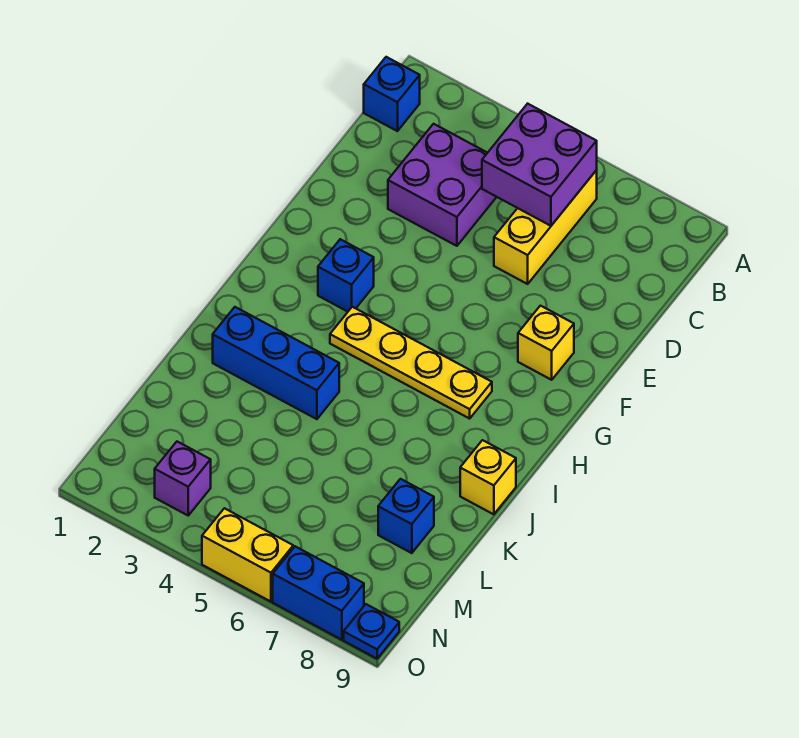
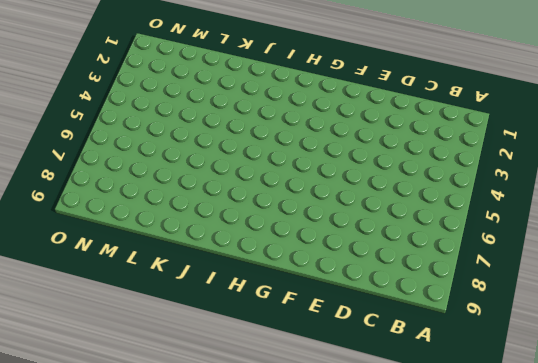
none -> blue 1x1 brick [364,57,420,131]
none -> yellow 1x3 brick [494,170,597,284]
none -> purple 2x2 brick [388,124,496,246]

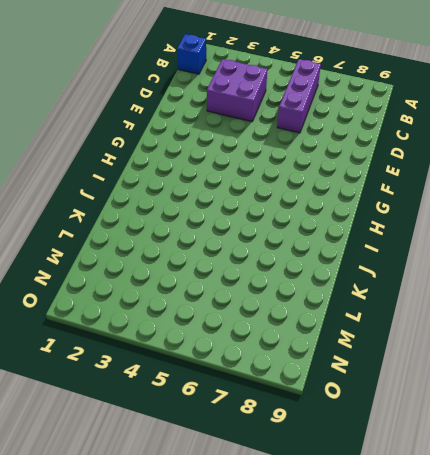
purple 1x3 brick [277,59,321,133] -> yellow 1x3 brick [494,170,597,284]
none -> yellow 1x1 brick [518,306,574,380]
none -> blue 1x1 brick [318,239,374,312]
none -> yellow 1x4 plate [330,307,492,419]

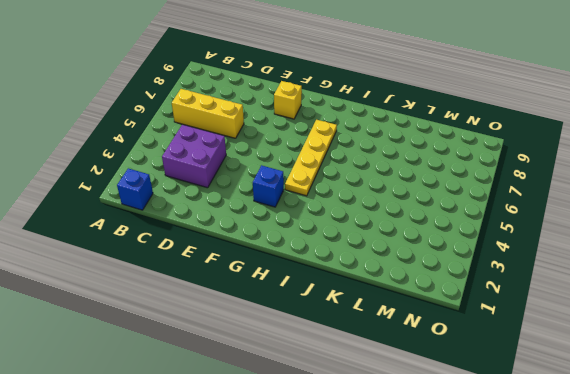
none -> blue 1x3 brick [213,307,339,419]
none -> yellow 1x1 brick [460,440,516,514]
none -> blue 1x1 brick [378,479,434,553]

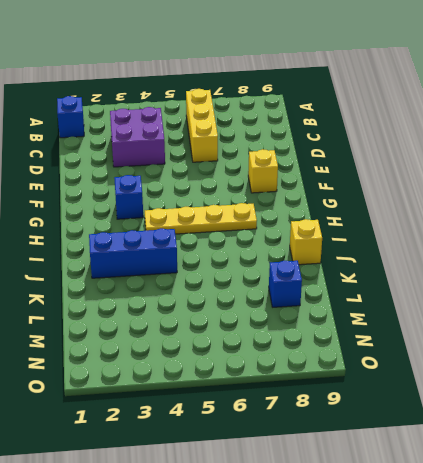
none -> purple 1x1 brick [155,442,211,515]
none -> yellow 1x2 brick [202,508,293,602]
none -> blue 1x2 brick [273,546,364,640]

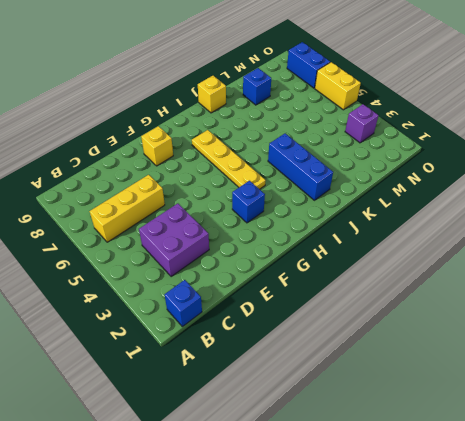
none -> blue 1x1 plate [344,604,399,659]
none -> purple 2x2 brick [482,104,597,226]

